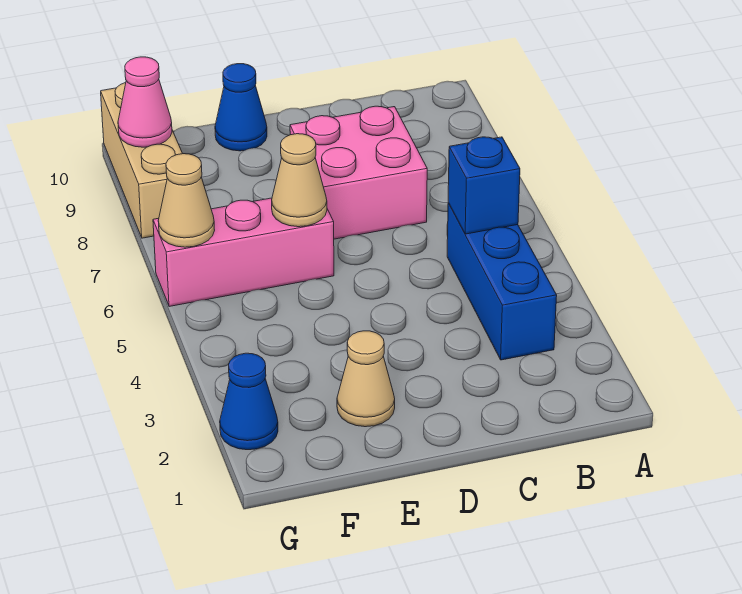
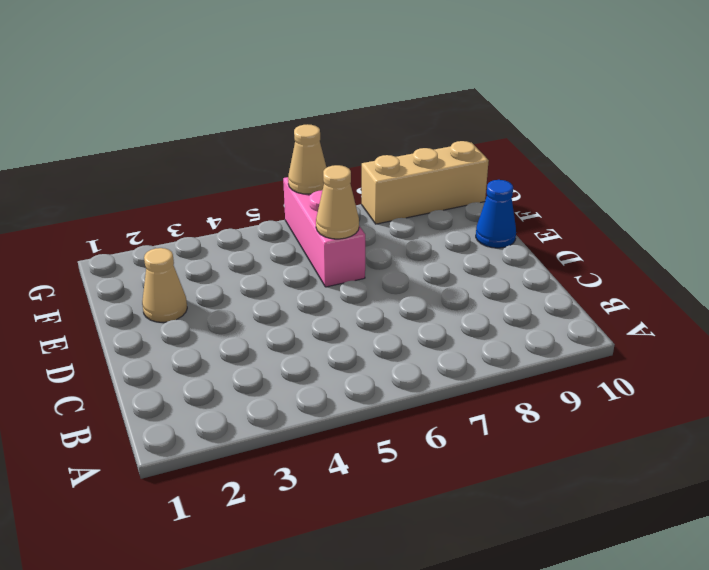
none -> blue 1x3 brick [447,203,557,360]
none -> pink 2x2 brick [290,106,427,239]

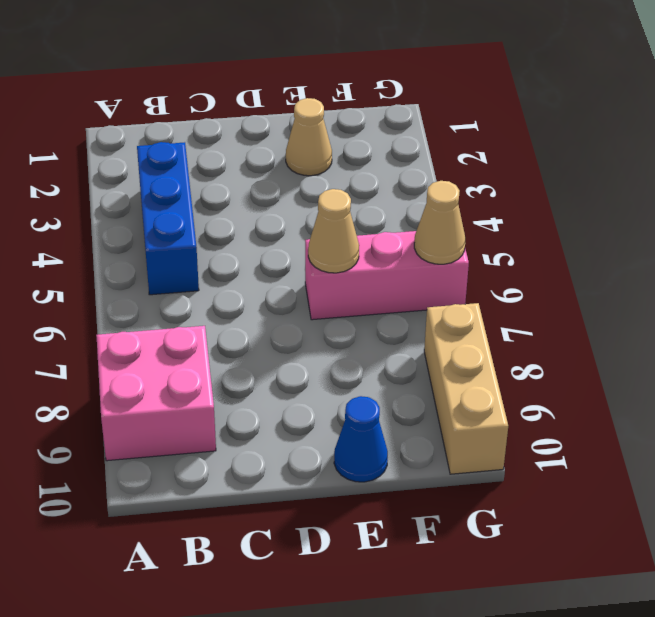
pink 2x2 brick [96,326,216,461] -> pink 2x2 brick moved to [290,106,427,239]
none -> blue 1x1 cone [220,353,278,450]
none -> blue 1x1 brick [448,137,520,234]

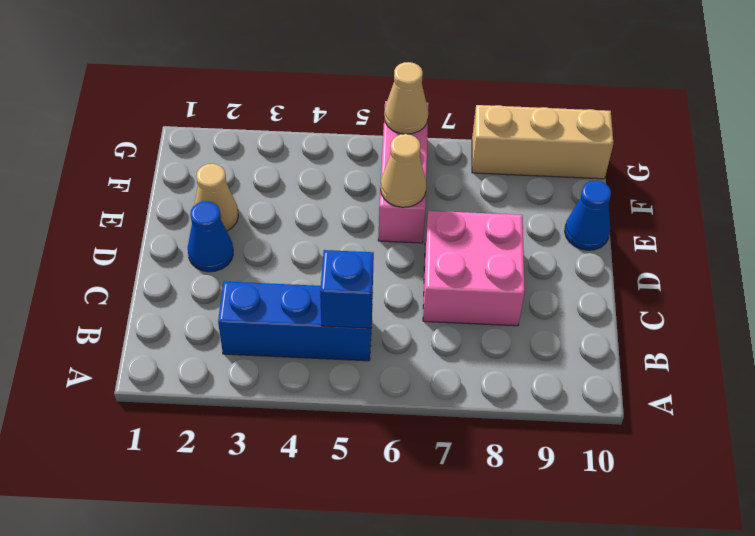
blue 1x1 cone [188,201,233,272] -> blue 1x1 cone moved to [220,353,278,450]
none -> pink 1x1 cone [118,57,172,147]

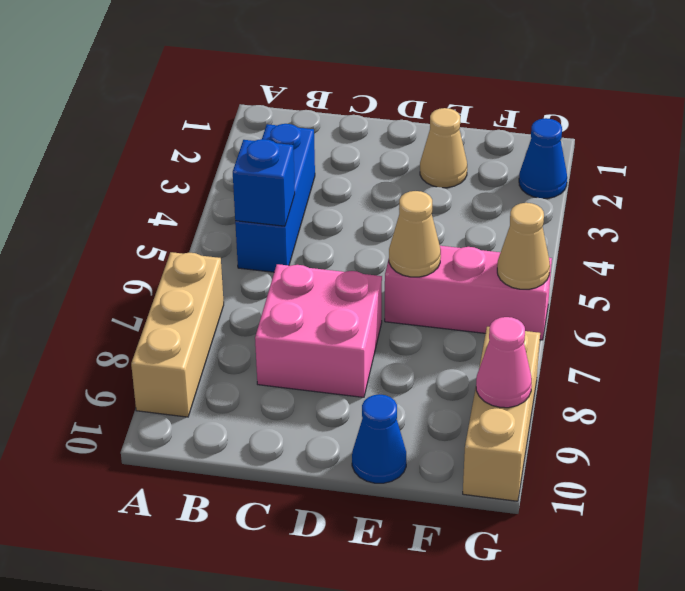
tan 1x3 brick [131,252,224,417] -> none

